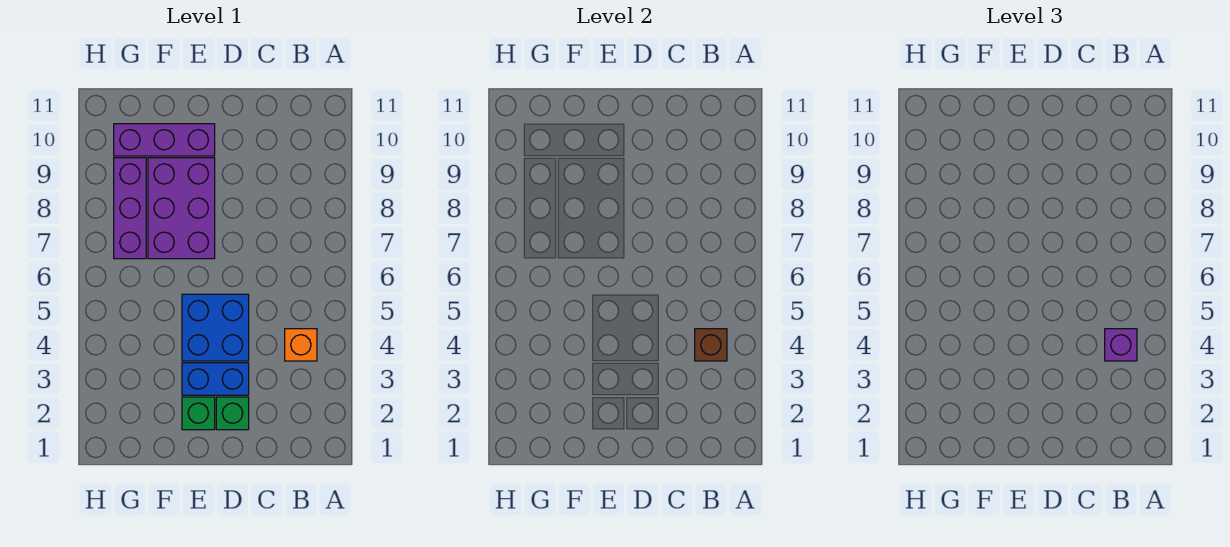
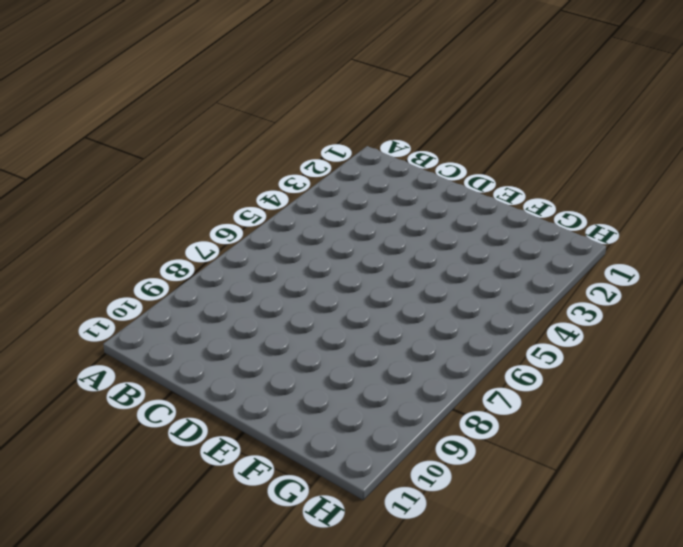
none -> orange 1x1 brick [285,329,317,361]
none -> green 1x1 brick [216,397,249,430]

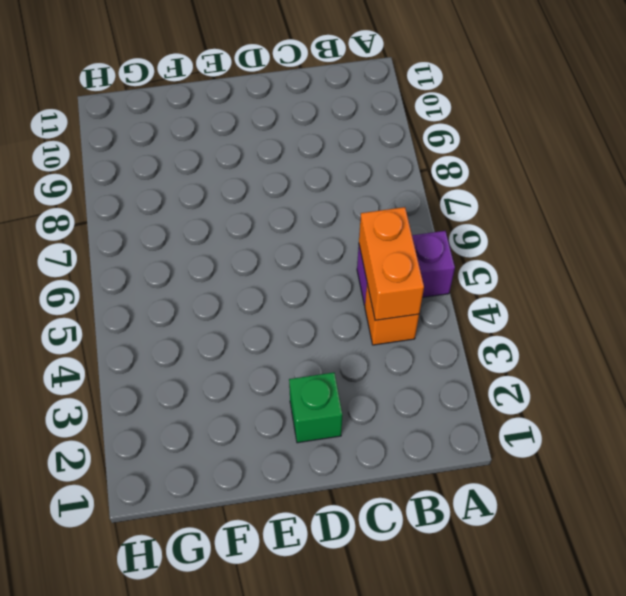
purple 1x2 brick [357,231,455,305] -> none
orange 1x2 brick [359,207,424,320] -> brown 1x1 brick [695,329,727,361]
none -> blue 1x2 brick [182,363,249,395]
none -> blue 2x2 brick [182,294,249,361]

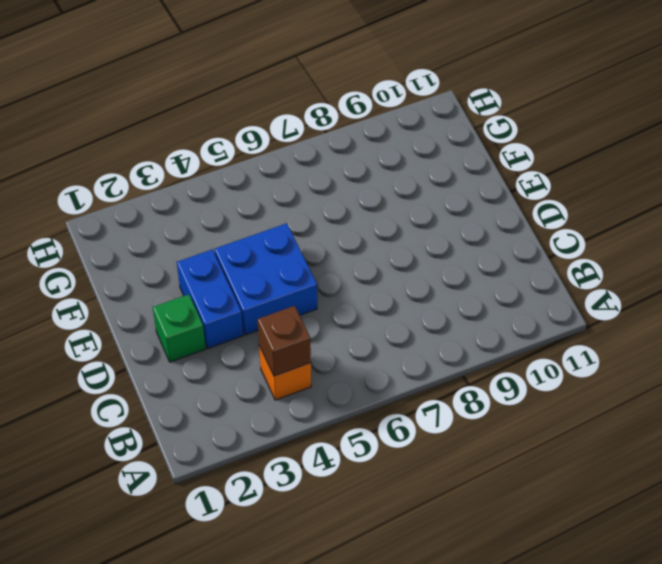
none -> green 1x1 brick [182,397,215,430]
none -> purple 2x3 brick [148,158,215,259]

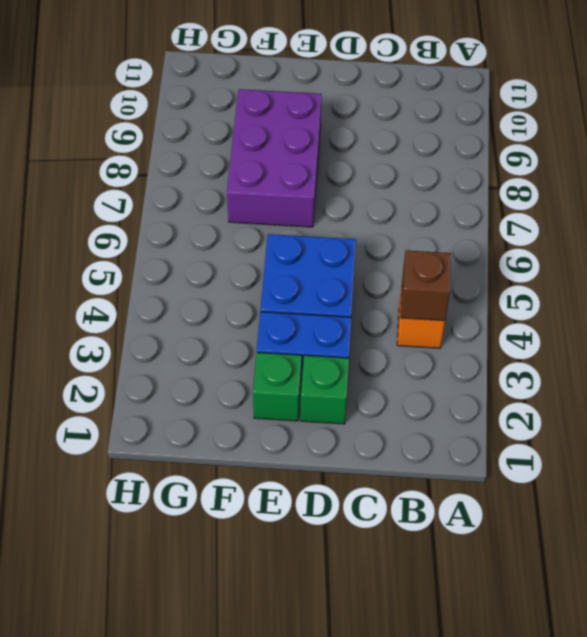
none -> purple 1x3 brick [114,124,215,156]
none -> purple 1x3 brick [114,158,146,259]

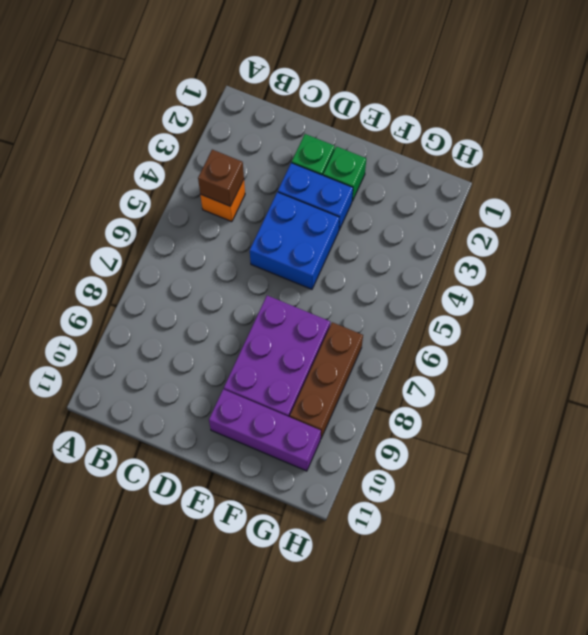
brown 1x3 brick [290,322,363,439] -> purple 1x3 brick [114,158,146,259]
none -> purple 1x1 brick [1105,329,1137,361]

